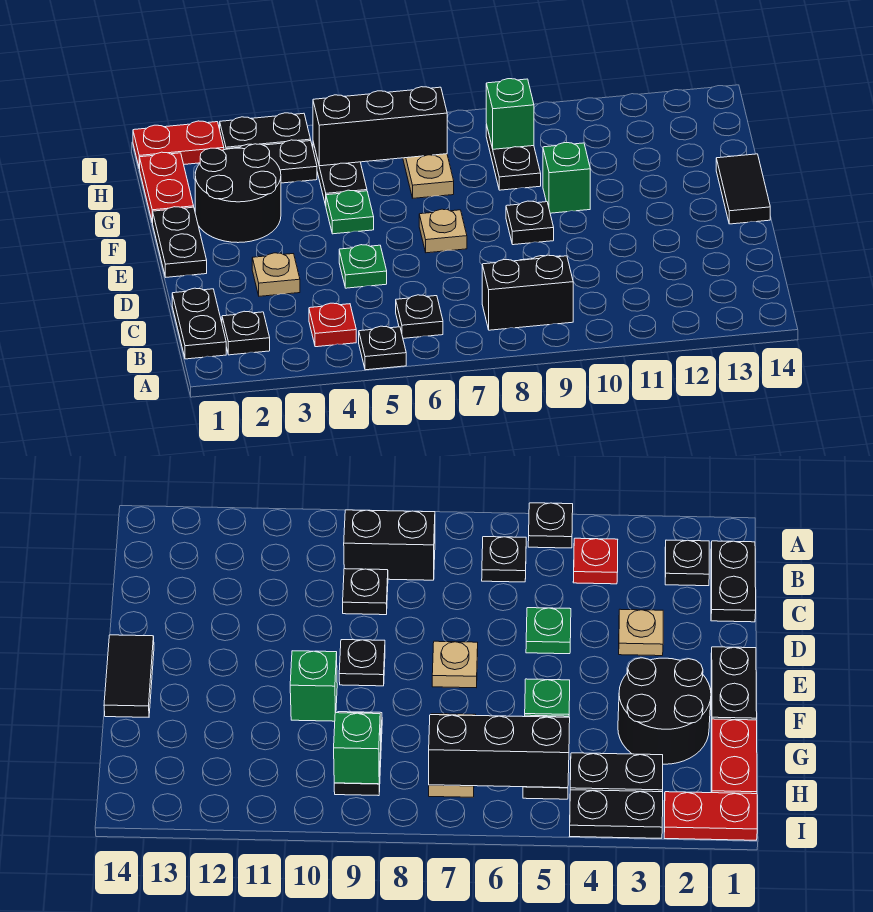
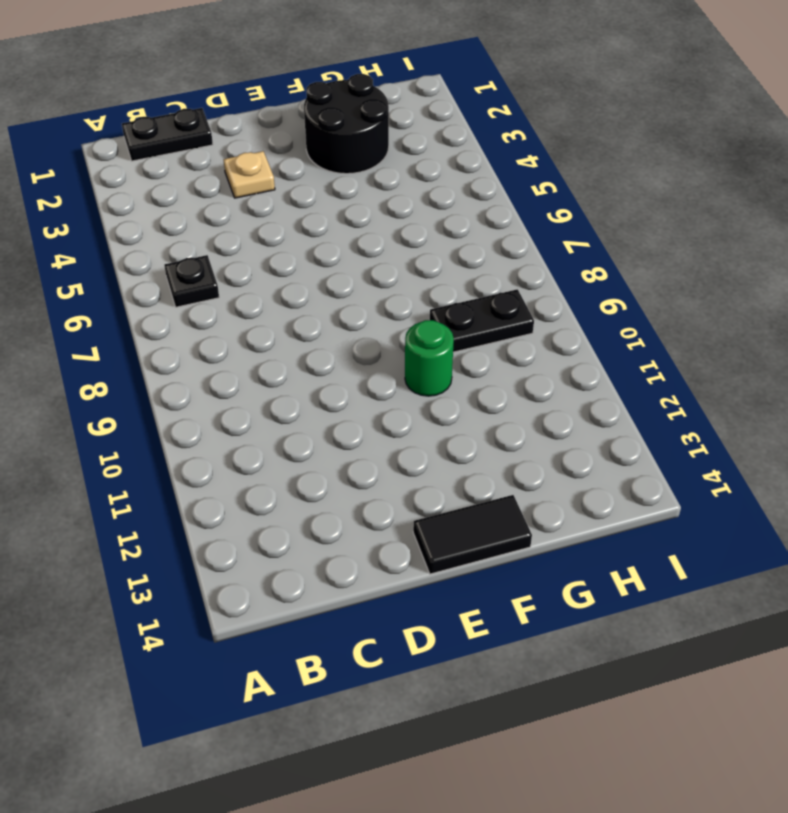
green 1x1 round brick [405,320,454,396] -> green 1x1 brick [543,143,590,213]
none -> black 1x1 plate [359,326,406,370]
none -> black 1x1 plate [222,311,270,355]
none -> red 1x1 plate [309,303,356,347]

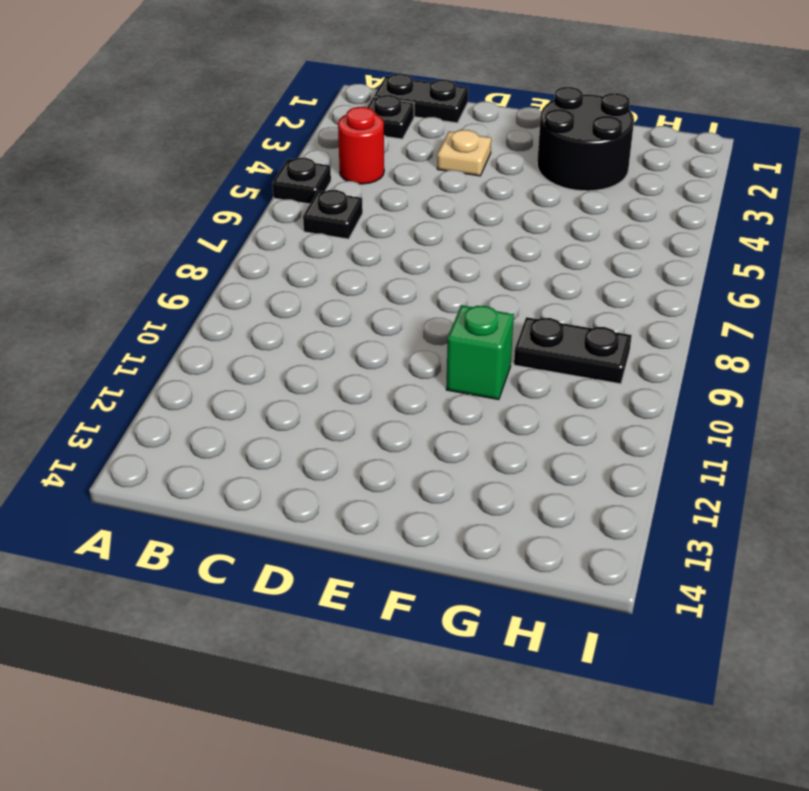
red 1x1 round brick [338,107,384,184] -> red 1x1 plate [309,303,356,347]
none -> black 1x2 brick [482,255,573,330]
none -> black 1x1 plate [343,569,388,615]
none -> green 1x1 plate [339,245,387,288]

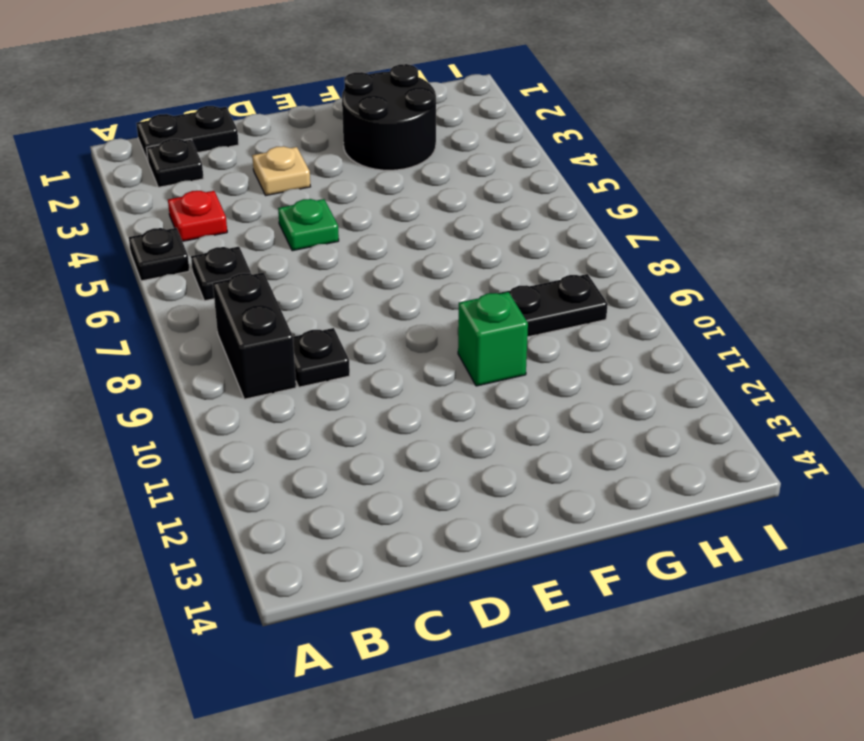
none -> black 1x2 plate [153,207,207,277]
none -> tan 1x1 plate [419,209,467,253]
none -> black 1x1 plate [506,201,554,245]

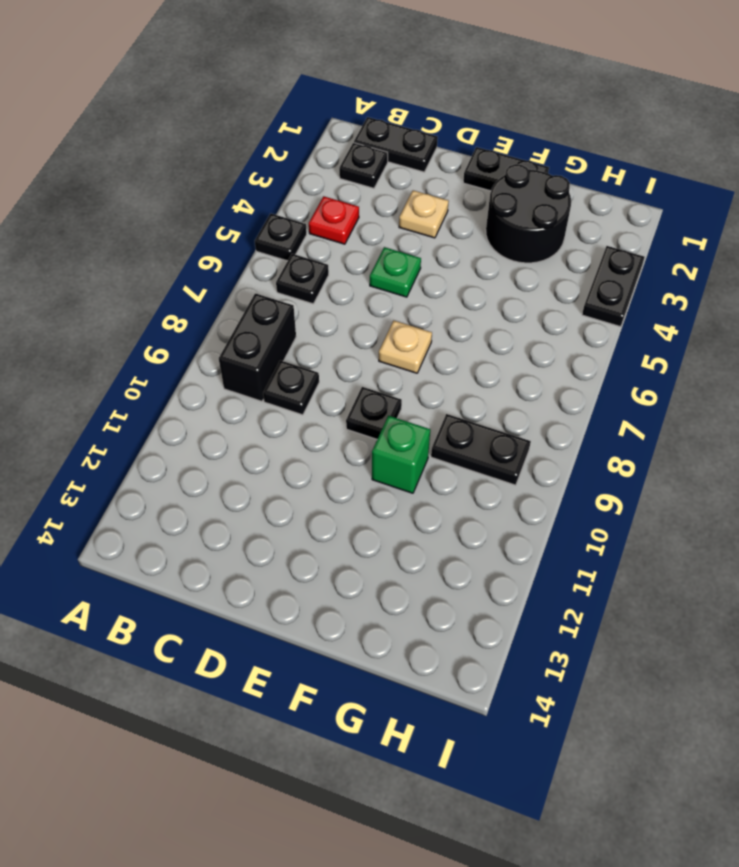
none -> black 1x2 tile [716,154,770,224]
none -> green 1x1 plate [326,190,374,234]
none -> red 1x2 plate [139,152,194,223]

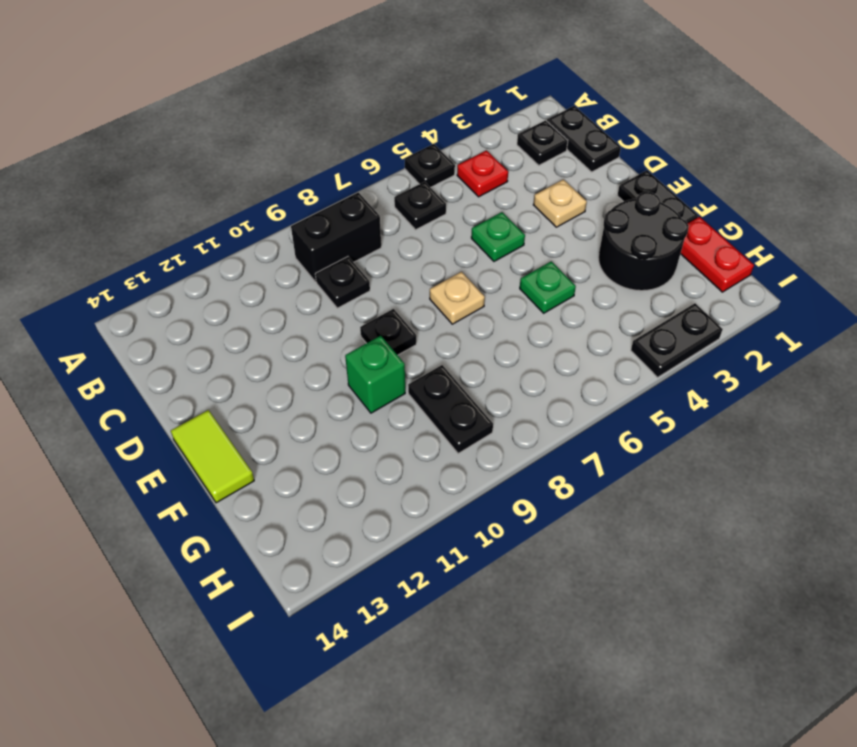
lime 1x2 tile [171,410,254,503] -> black 1x2 tile [716,154,770,224]
none -> black 1x2 plate [313,142,367,205]
none -> tan 1x2 plate [403,154,454,198]
none -> black 1x2 plate [227,140,317,183]

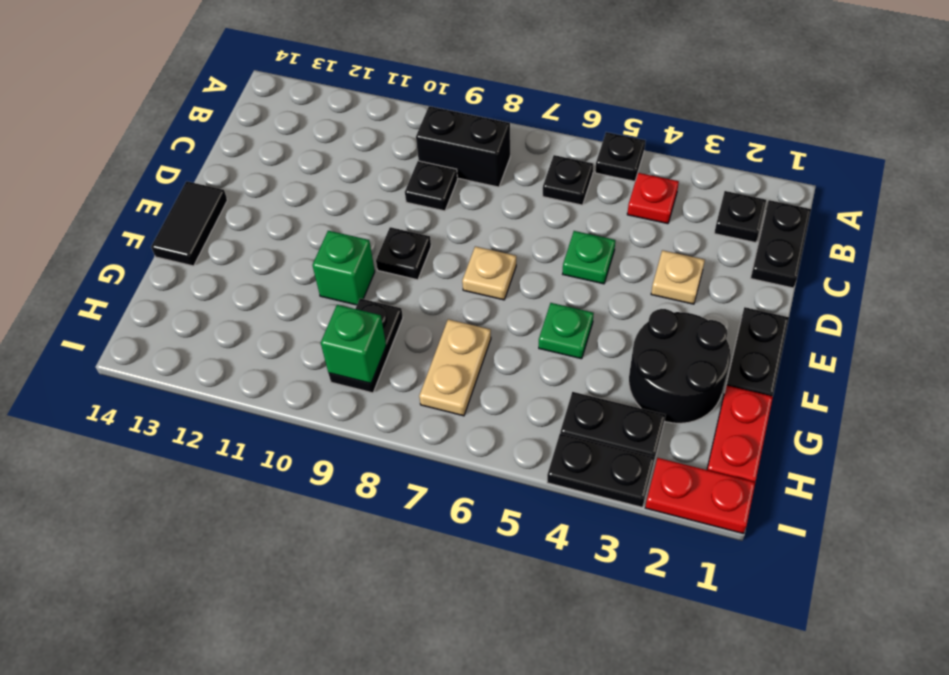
none -> black 1x2 plate [313,142,367,205]
none -> black 1x3 brick [313,87,447,166]

